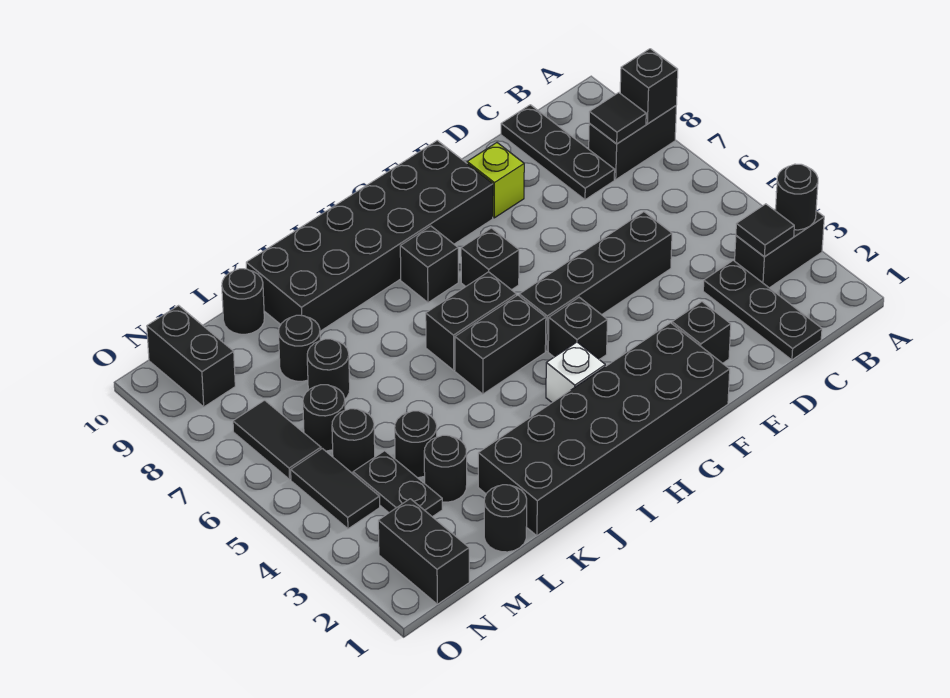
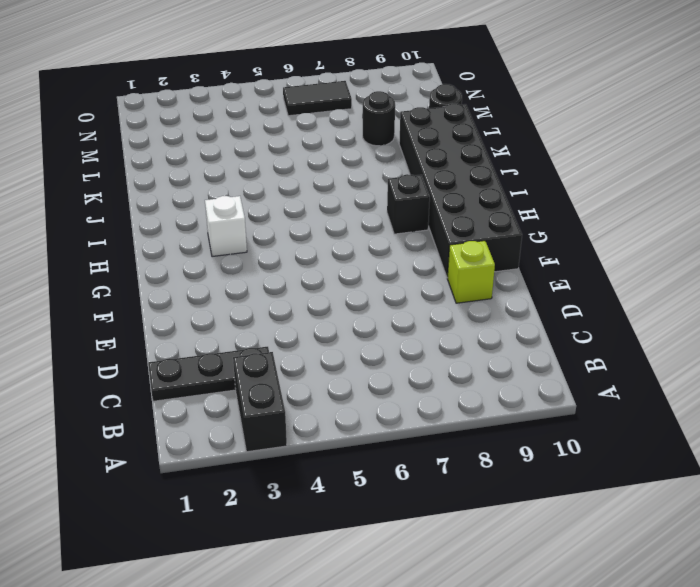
none -> black 1x2 brick [589,106,676,179]
none -> black 1x3 plate [501,105,615,200]
none -> black 1x4 brick [519,212,672,351]
none -> black 1x1 brick [672,302,731,363]

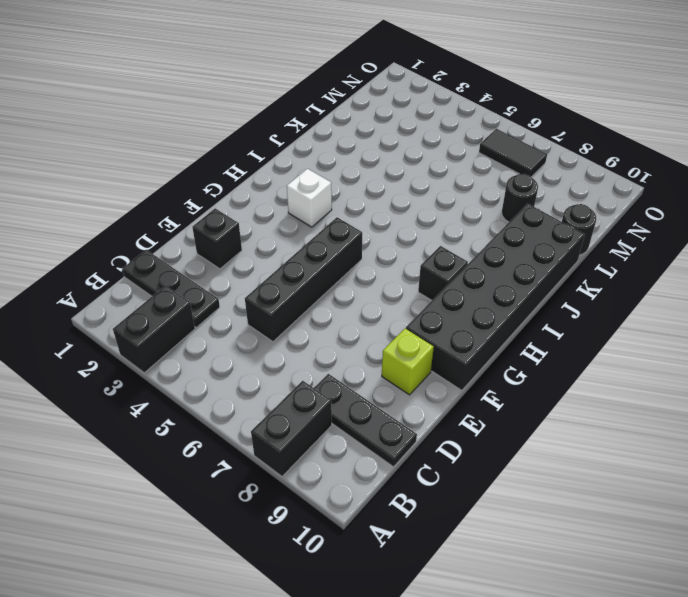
none -> black 2x6 brick [478,323,730,536]
none -> black 1x1 brick [548,297,607,360]
none -> black 1x1 brick [461,228,519,290]
none -> black 1x2 brick [455,295,546,394]

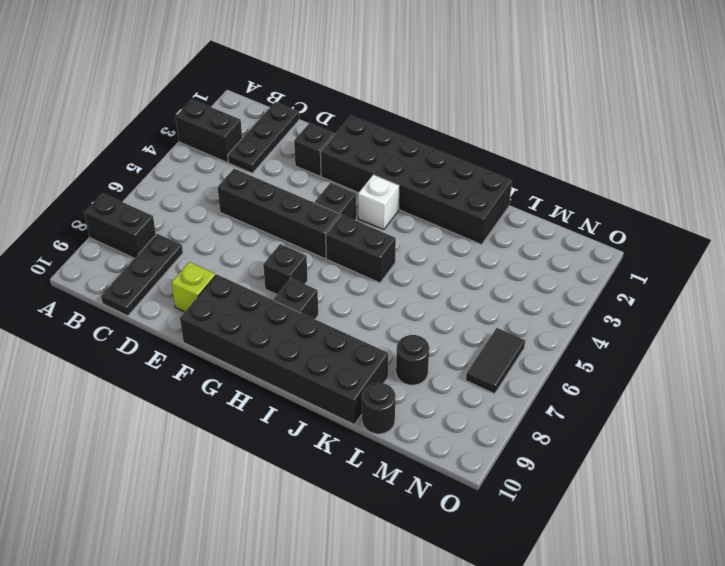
none -> black 1x2 brick [426,272,516,370]
none -> black 1x1 round brick [484,485,527,552]
none -> black 1x1 round brick [424,435,467,502]
none -> black 1x1 round brick [395,411,437,478]

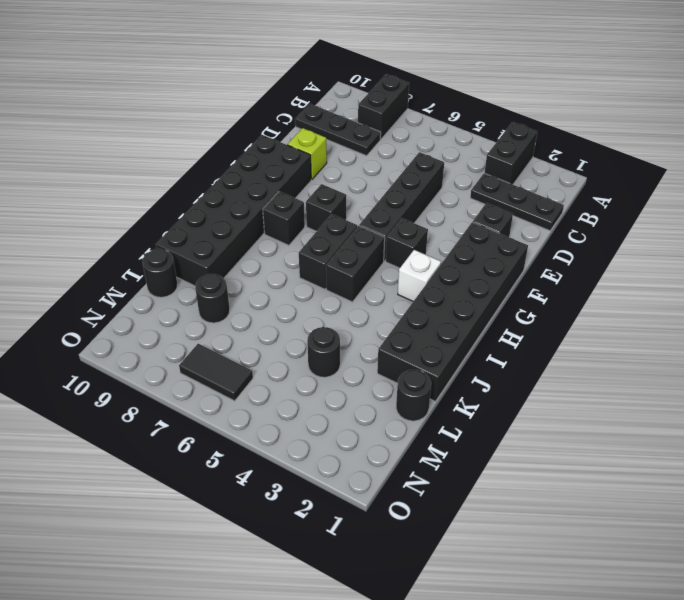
none -> black 1x1 round brick [424,435,467,502]
none -> black 1x1 round brick [307,339,350,399]
none -> black 1x2 plate [353,451,442,517]
none -> black 1x1 round brick [332,409,375,474]

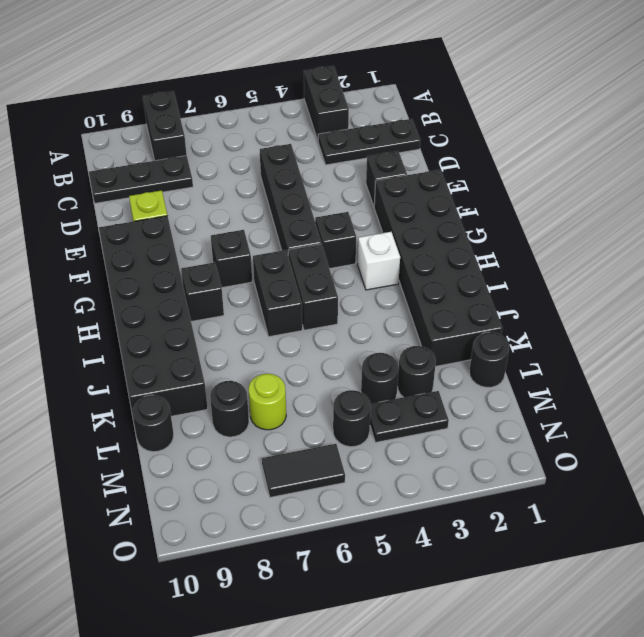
lime 1x1 round brick [249,374,286,430] -> black 1x1 round brick [307,339,350,399]
none -> black 1x1 round brick [303,385,345,451]
none -> black 1x2 brick [378,499,469,604]
none -> black 1x2 tile [291,448,380,529]
none -> black 1x2 brick [147,306,235,407]

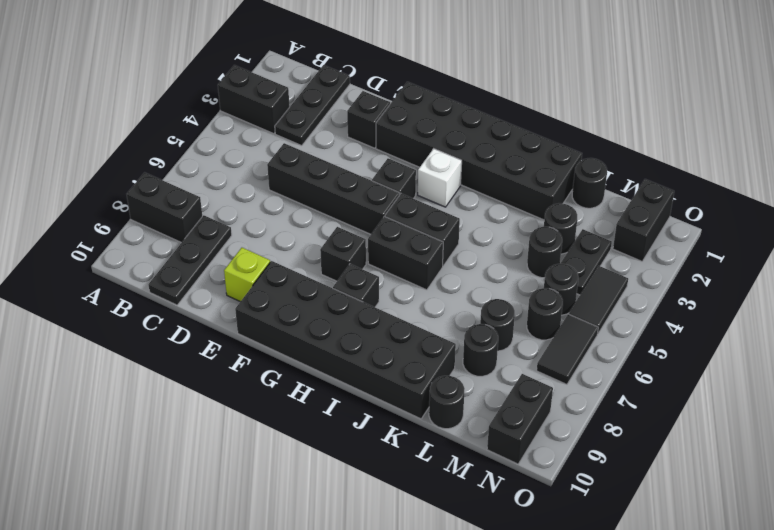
none -> black 1x1 round brick [776,164,818,230]
none -> black 1x1 brick [620,49,678,124]
none -> black 1x1 tile [736,204,794,257]
none -> black 1x1 tile [589,93,646,144]

